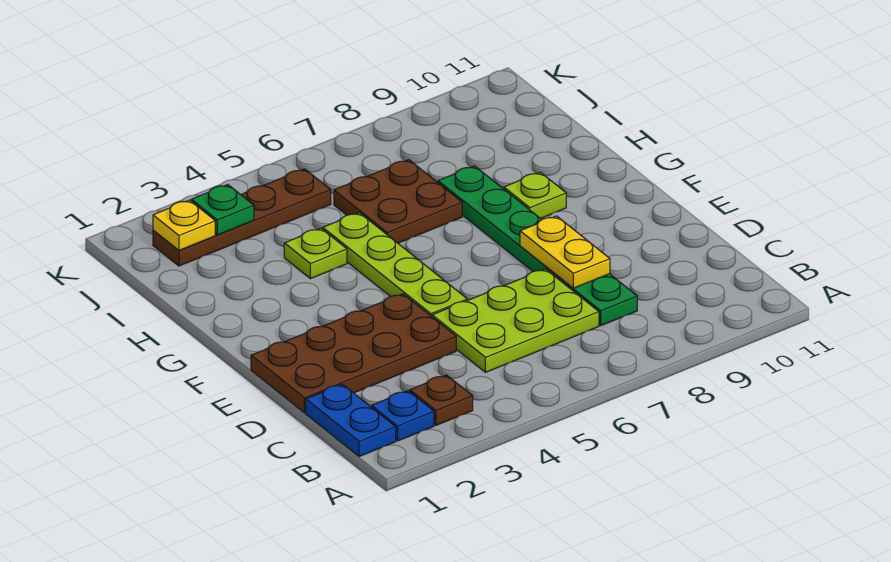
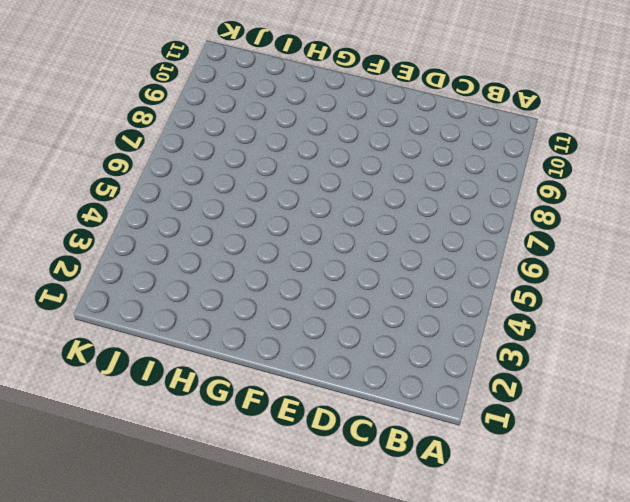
none -> blue 1x2 plate [306,384,396,457]
none -> blue 1x1 plate [372,391,434,441]
none -> brown 1x1 plate [410,375,473,425]

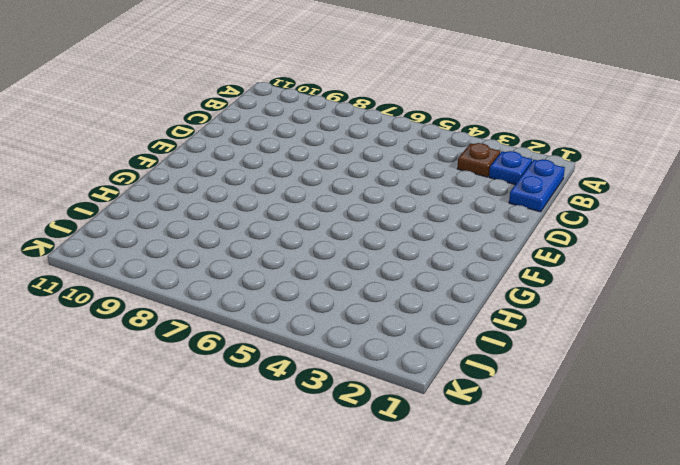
none -> lime 2x3 plate [432,269,599,372]
none -> green 1x6 plate [438,166,637,326]
none -> brown 2x4 plate [251,294,456,413]

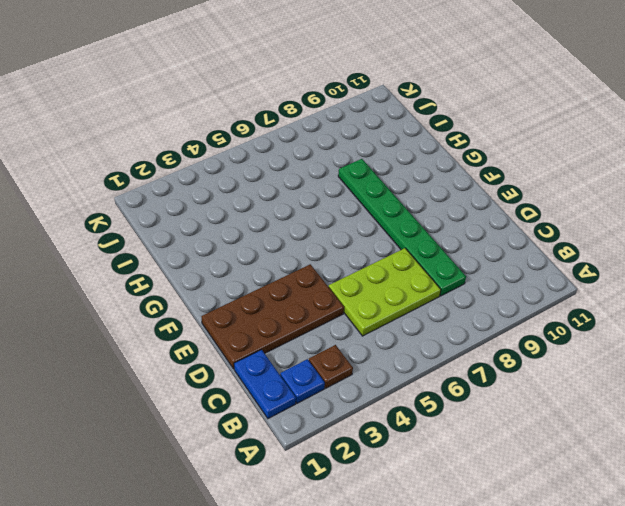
none -> lime 1x4 plate [323,213,467,317]
none -> lime 1x1 plate [504,172,566,218]
none -> lime 1x1 plate [284,228,347,279]

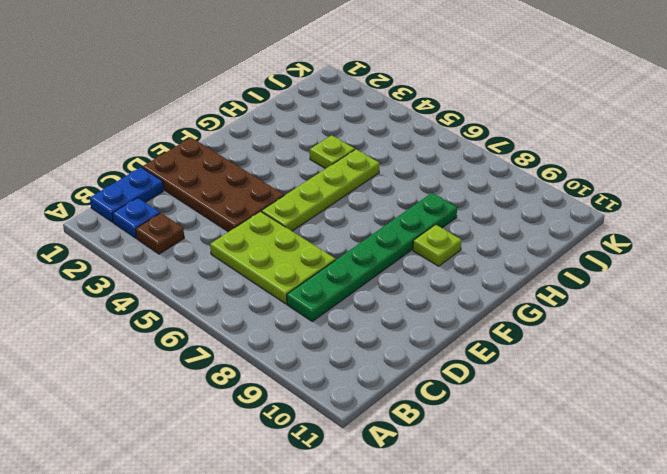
none -> brown 2x2 plate [334,160,462,243]
none -> brown 1x4 plate [153,169,331,266]
none -> yellow 1x2 plate [520,216,610,288]

